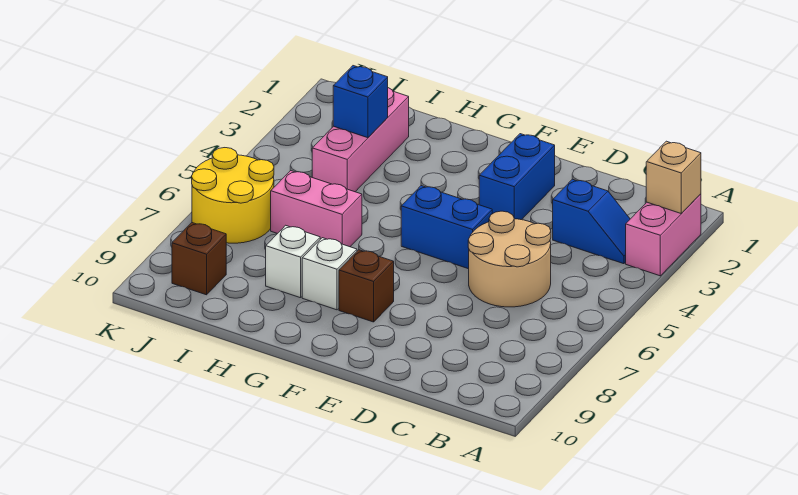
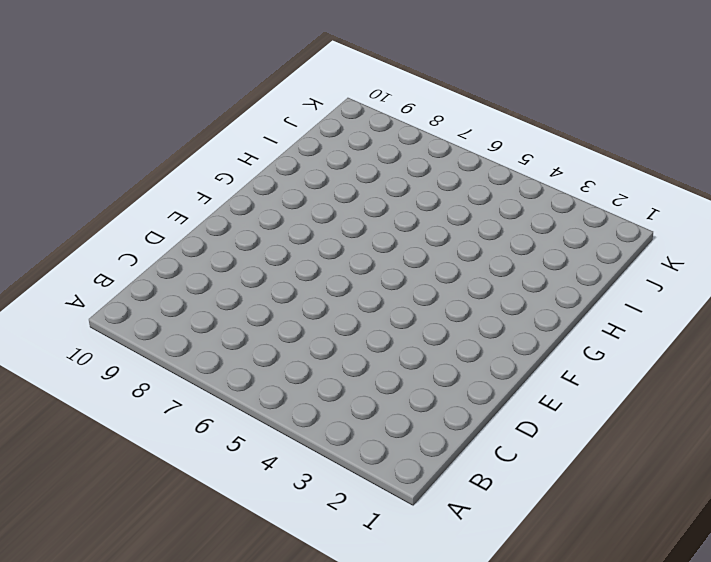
none -> pink 1x2 brick [626,194,701,276]
none -> blue 1x2 slope [553,179,630,264]
none -> tan 2x2 round brick [468,211,551,307]

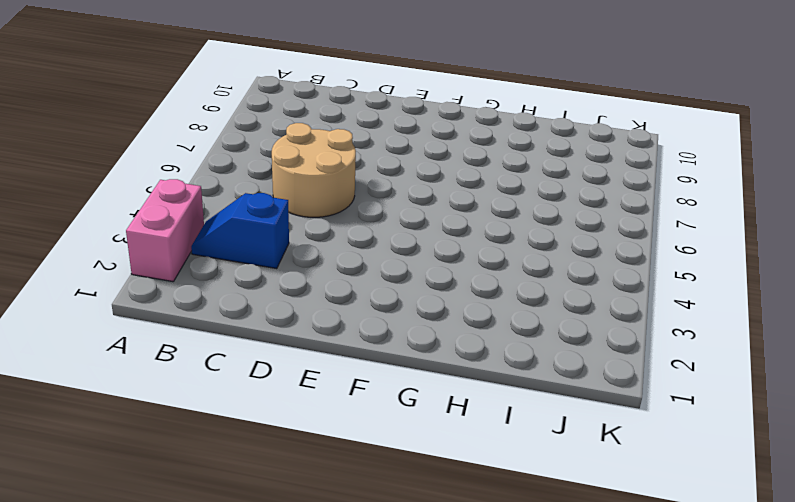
none -> blue 1x2 brick [479,134,555,220]
none -> blue 1x2 brick [401,186,492,269]
none -> brown 1x1 brick [339,250,394,322]

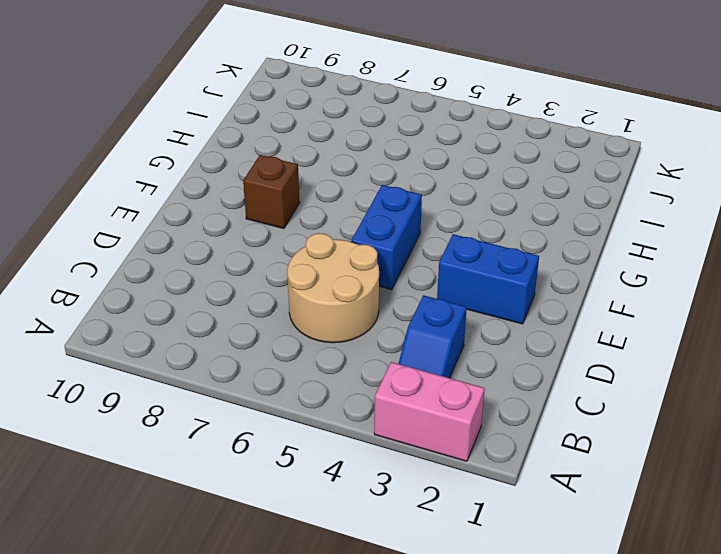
none -> white 1x1 brick [302,238,357,310]
none -> pink 1x2 brick [271,171,362,247]
none -> white 1x1 brick [266,225,320,298]

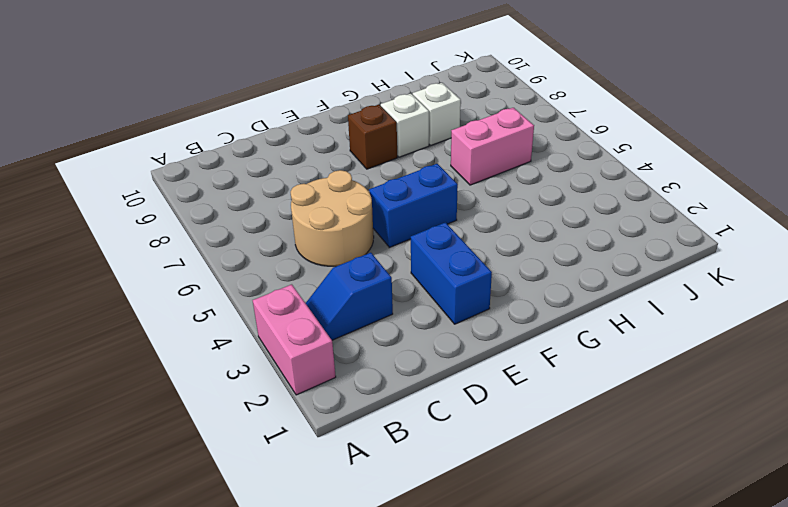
none -> pink 1x3 brick [312,88,409,192]
none -> yellow 2x2 round brick [192,148,274,243]
none -> brown 1x1 brick [172,223,226,295]

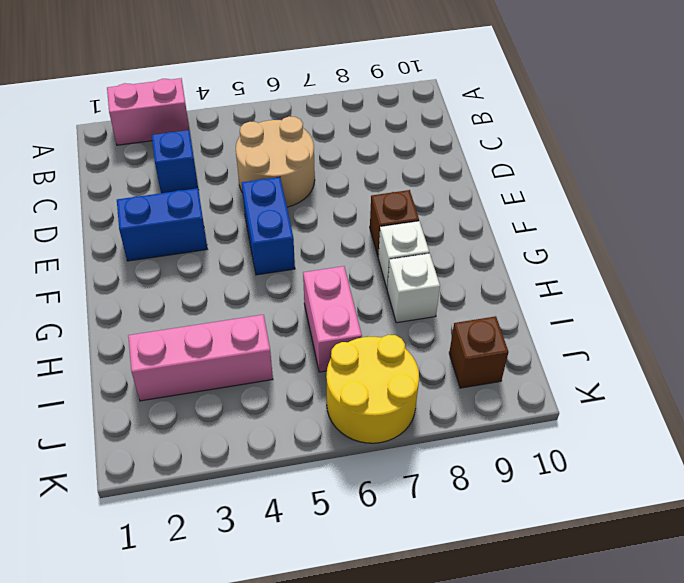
none -> tan 1x1 brick [646,141,701,213]
none -> blue 1x1 brick [333,66,388,138]

